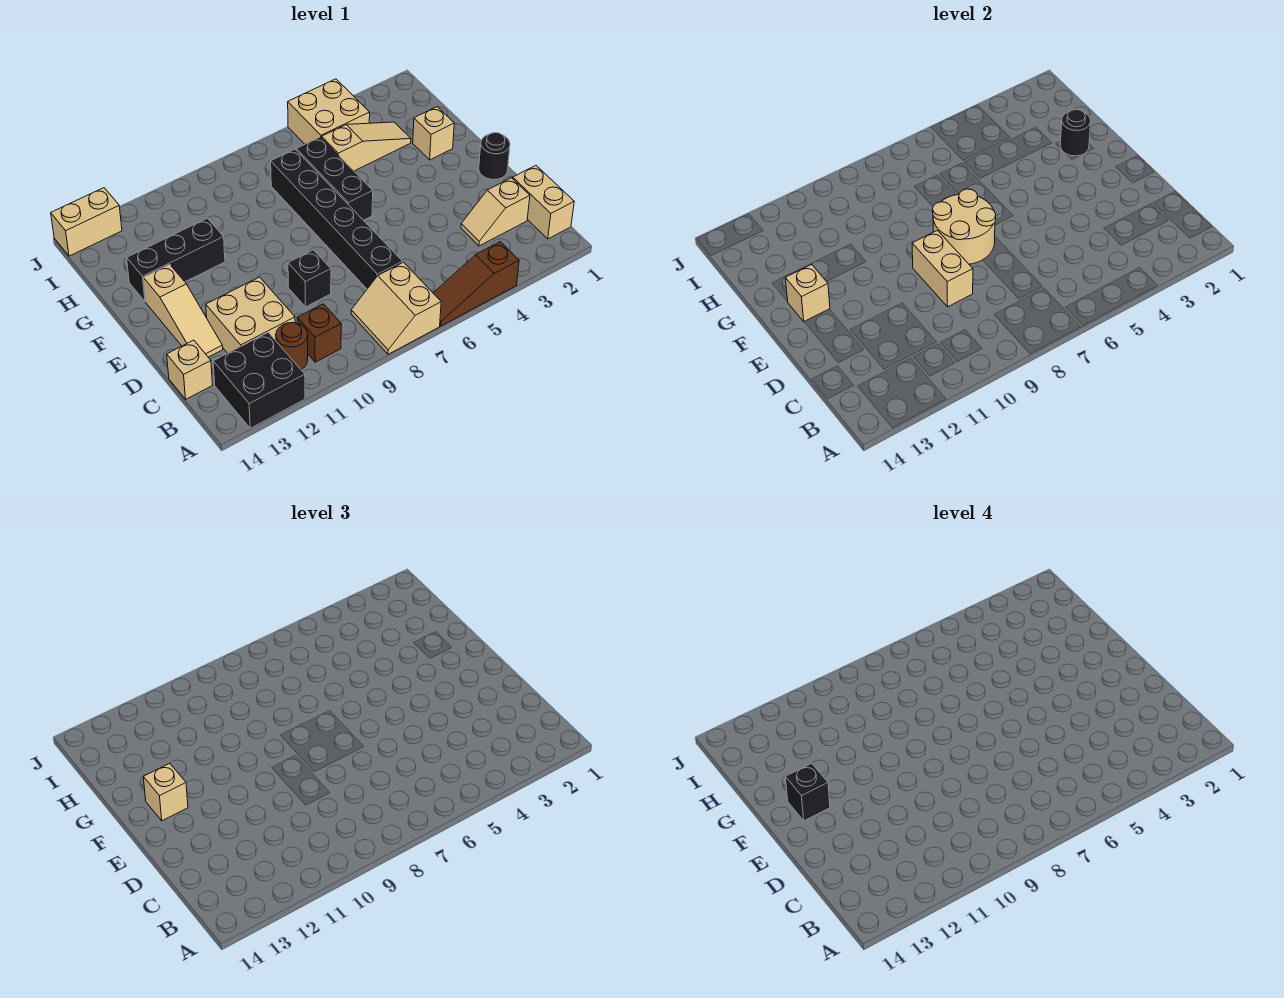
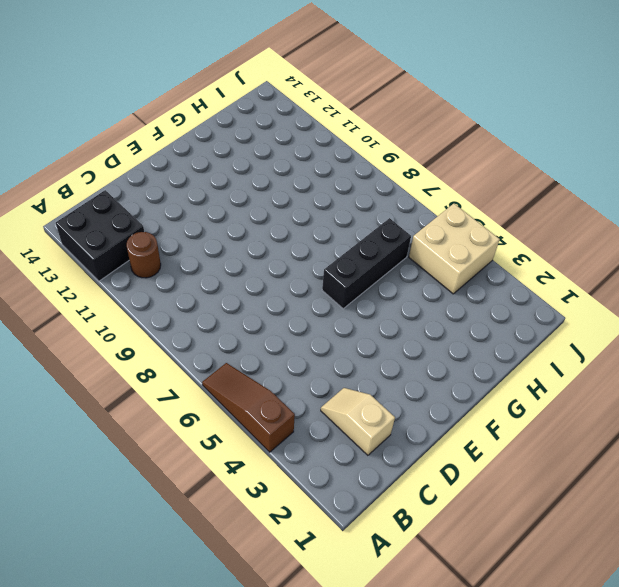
none -> tan 2x2 slope [351,262,441,354]
none -> tan 1x2 brick [513,165,574,239]
none -> brown 1x1 brick [297,304,341,362]

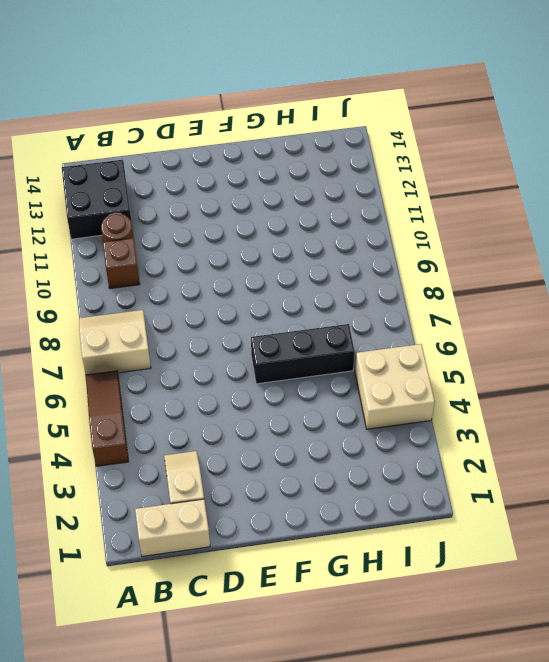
none -> black 1x6 brick [271,149,403,289]
none -> tan 2x2 brick [206,277,295,353]
none -> tan 1x1 brick [167,340,212,399]

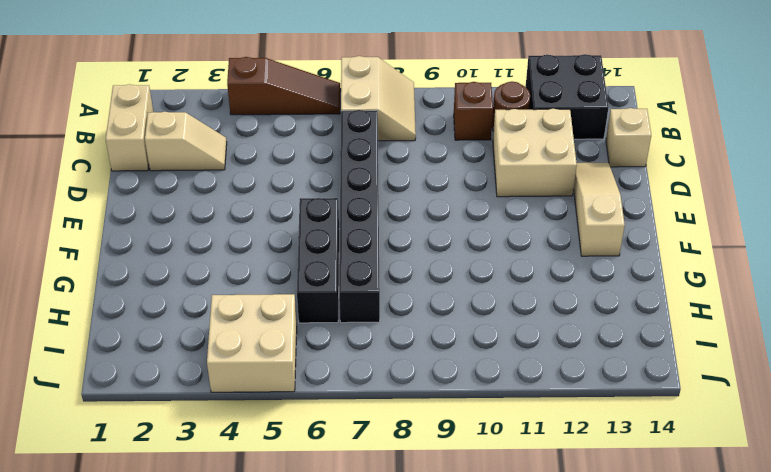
none -> black 1x1 brick [288,250,331,307]
none -> black 1x1 round brick [479,133,510,180]
none -> tan 1x1 brick [413,107,454,160]

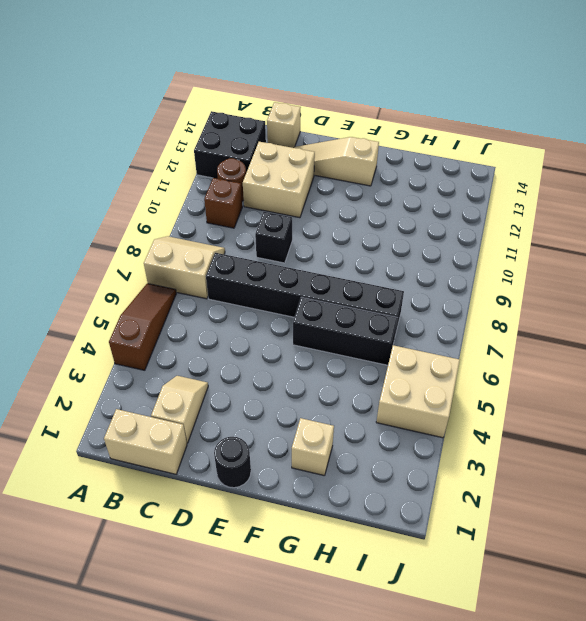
none -> black 1x3 brick [127,218,225,302]
none -> tan 1x3 slope [322,122,411,171]
none -> tan 1x2 brick [51,188,122,256]

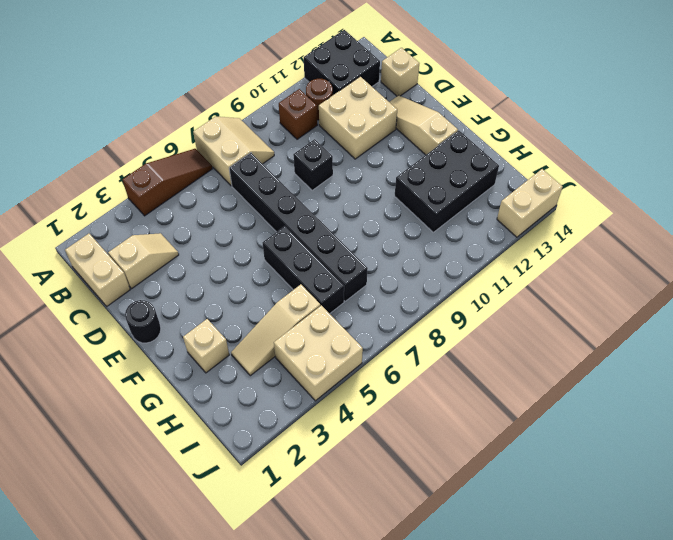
black 2x3 brick [395,131,499,232] -> black 1x3 brick [127,218,225,302]
none -> tan 1x2 brick [912,231,973,307]
none -> tan 2x2 round brick [933,189,996,264]
none -> tan 1x1 brick [785,264,830,322]

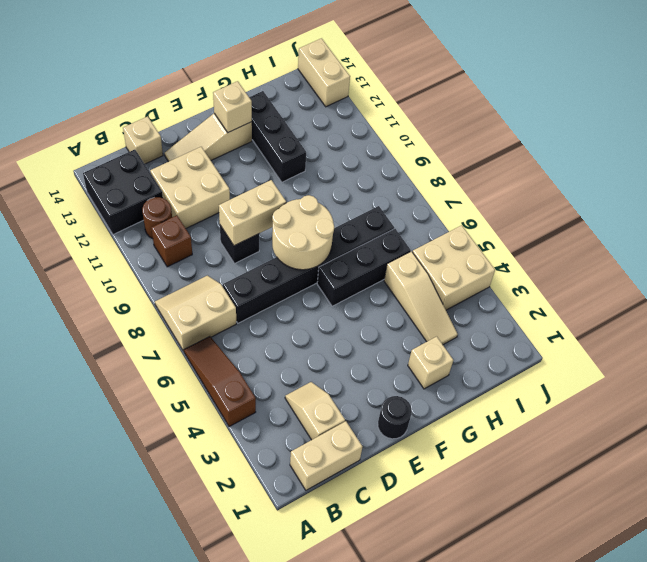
none -> black 1x1 round brick [1060,110,1091,156]
none -> tan 1x1 brick [143,763,188,821]
none -> black 1x1 brick [785,763,830,821]

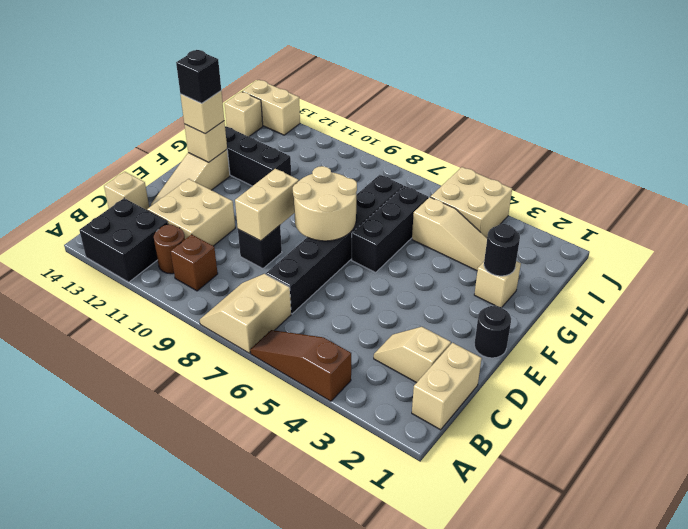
tan 1x1 brick [224,92,263,137] -> none

